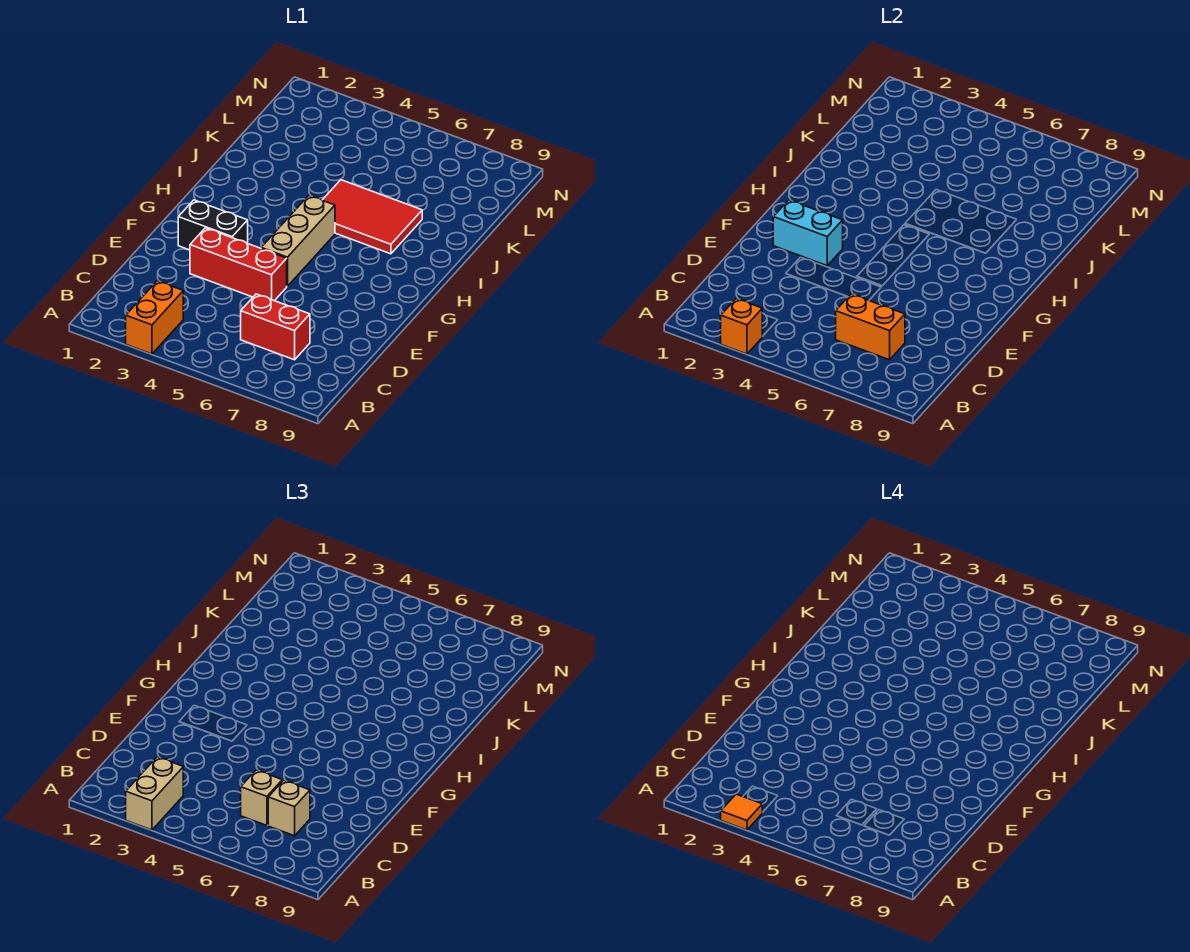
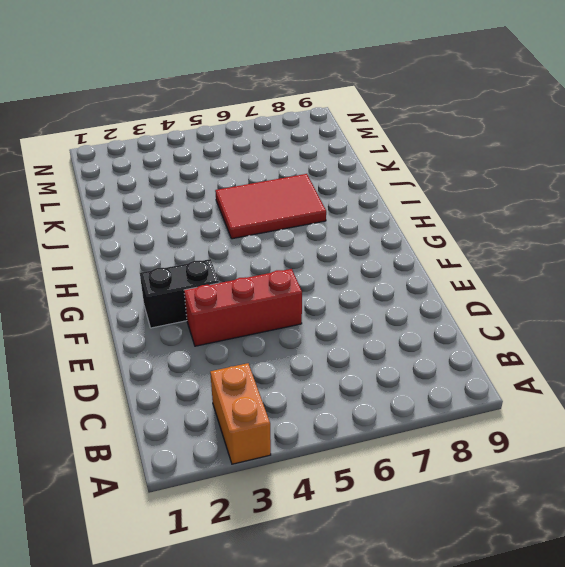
none -> red 1x2 brick [241,294,310,360]
none -> tan 1x3 brick [261,196,335,286]
none -> orange 1x1 brick [721,299,762,354]

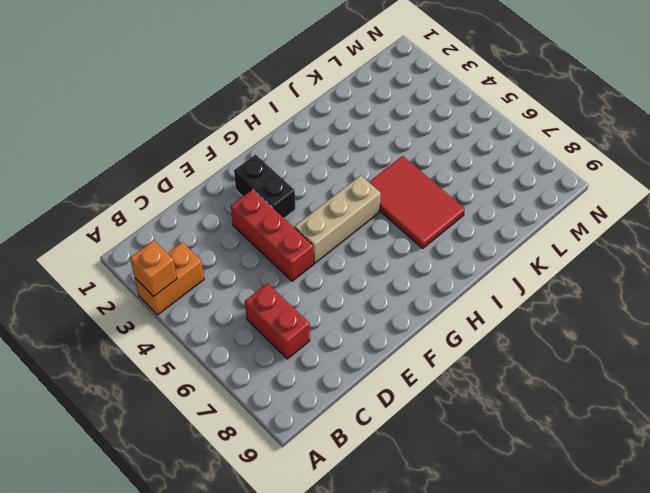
none -> orange 1x2 brick [836,294,905,360]
none -> cyan 1x2 brick [773,200,843,266]
none -> tan 1x2 brick [126,757,183,830]

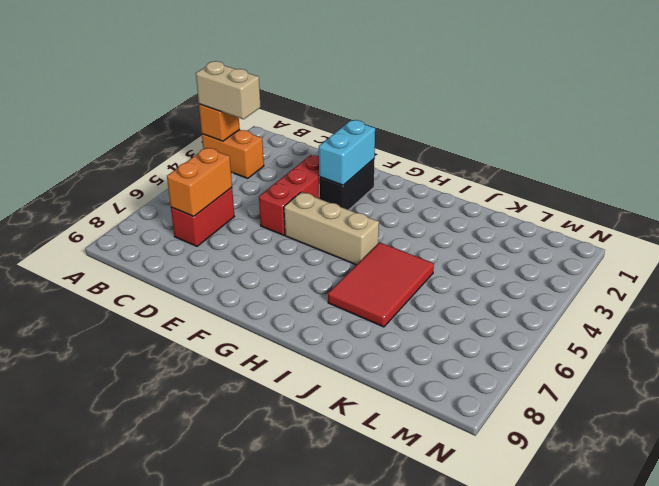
none -> tan 1x1 brick [241,770,282,825]
none -> tan 1x1 brick [268,780,310,836]
none -> orange 1x1 tile [721,794,762,830]

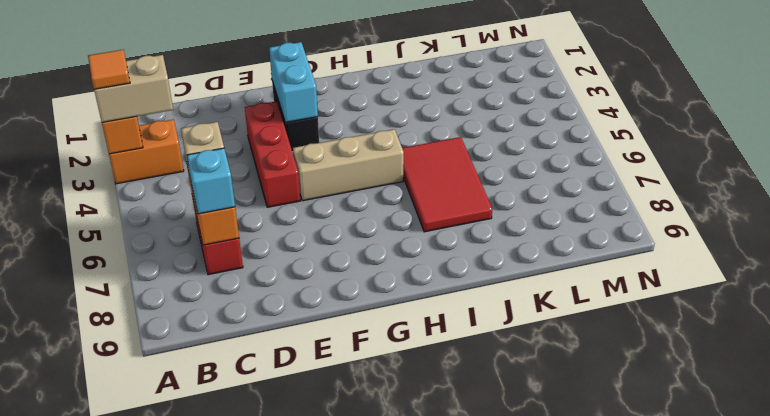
cyan 1x1 brick [187,148,235,214] -> tan 1x1 brick [268,780,310,836]

